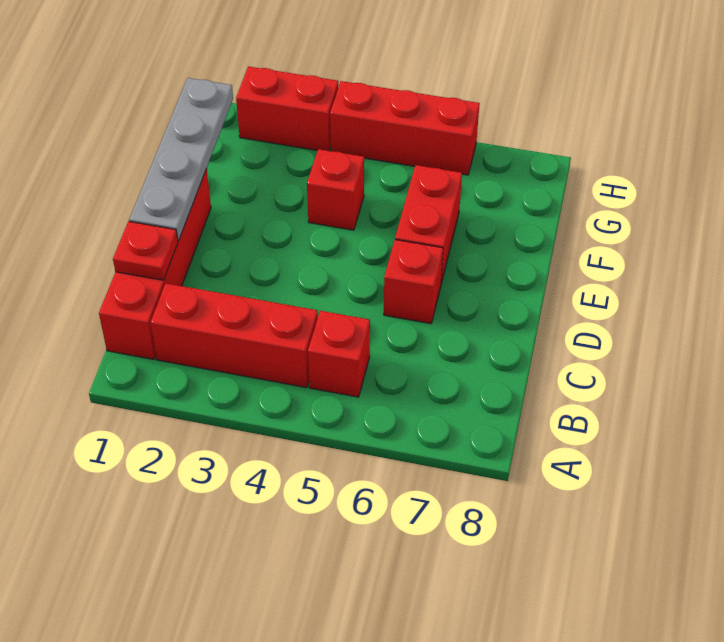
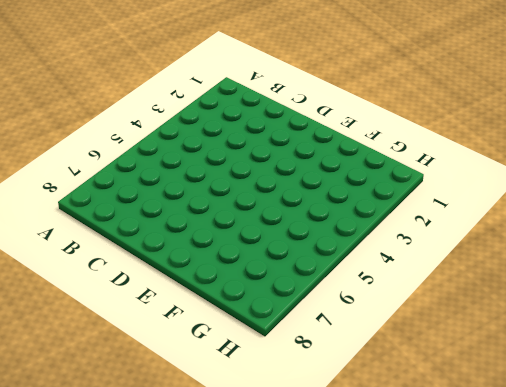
none -> red 1x4 brick [99,169,211,359]
none -> red 1x3 brick [150,283,318,388]

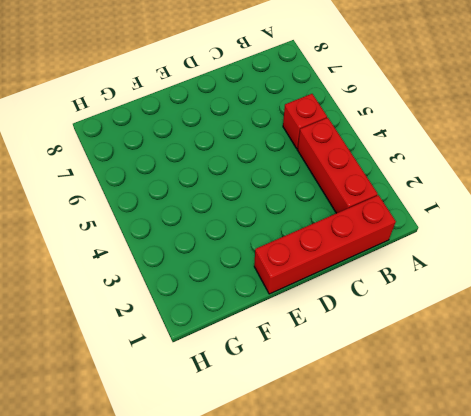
none -> red 1x1 brick [384,240,443,324]
none -> red 1x2 brick [395,165,462,283]

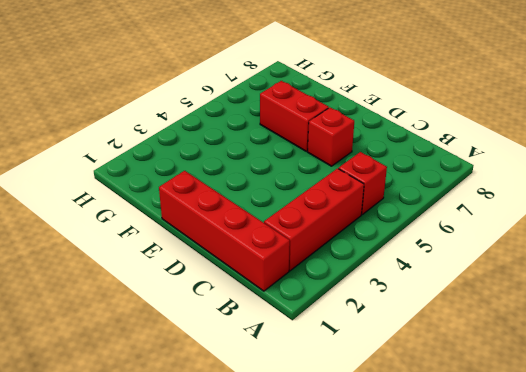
none -> red 1x1 brick [307,149,364,230]
none -> red 1x2 brick [236,66,338,151]

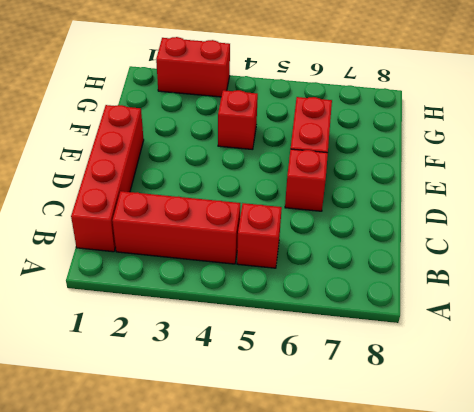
none -> red 1x3 brick [330,81,480,175]
none -> red 1x1 plate [113,221,178,280]

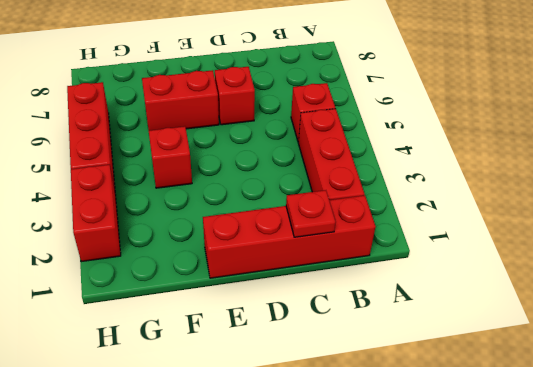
none -> grey 1x4 plate [129,78,233,241]

